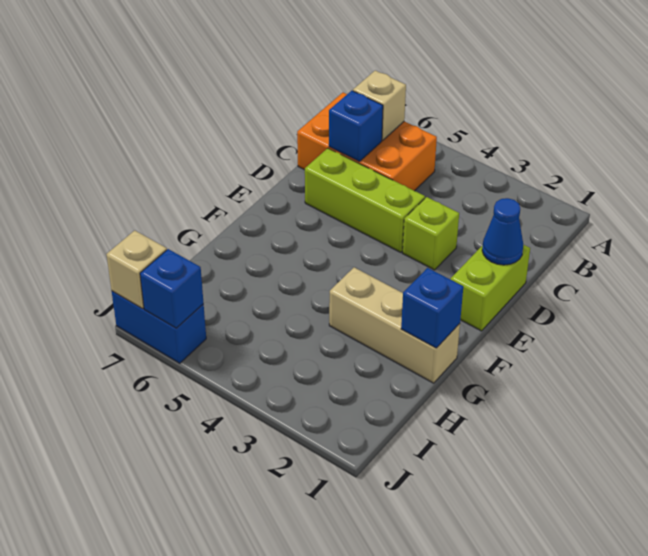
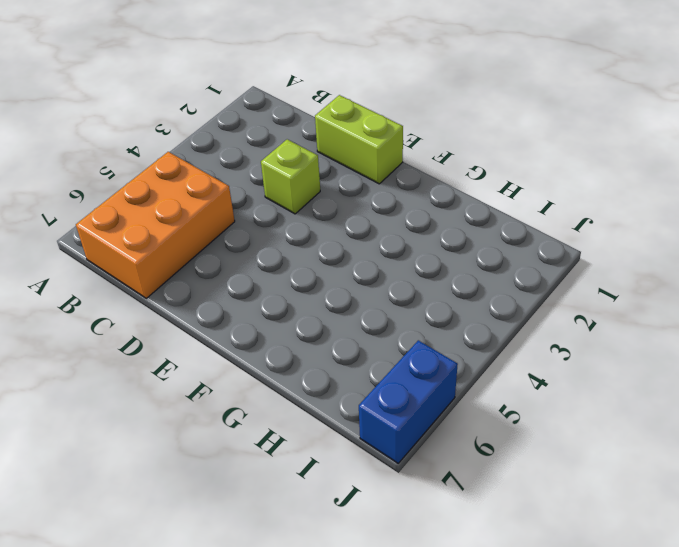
none -> lime 1x3 brick [305,148,425,252]
none -> tan 1x3 brick [329,267,460,383]
none -> tan 1x1 brick [353,70,406,140]

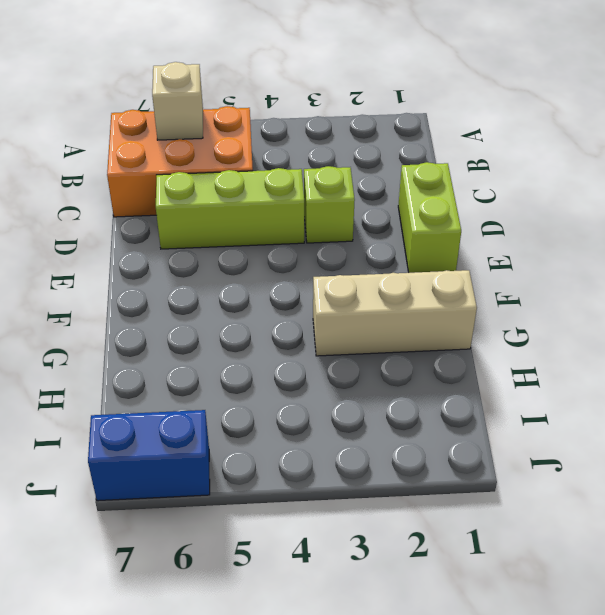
none -> blue 1x1 brick [329,91,383,162]
none -> blue 1x1 cone [482,198,523,265]
none -> blue 1x1 brick [401,268,463,348]

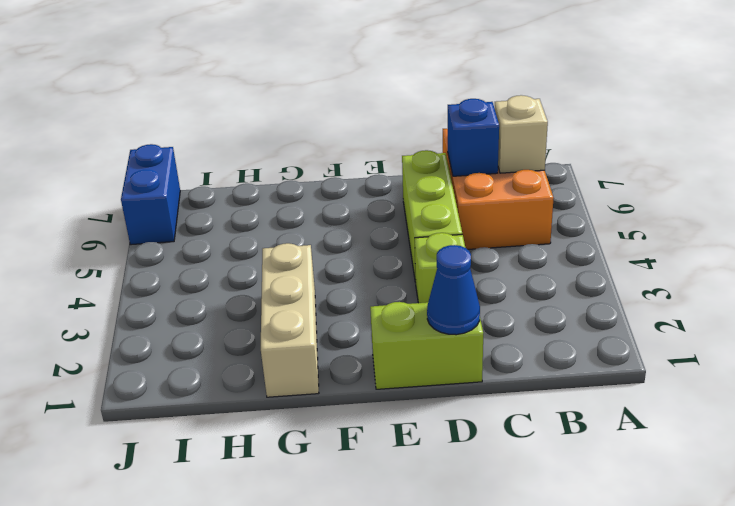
none -> blue 1x1 brick [401,268,463,348]
none -> blue 1x1 brick [140,249,204,328]
none -> tan 1x1 brick [106,230,167,309]

